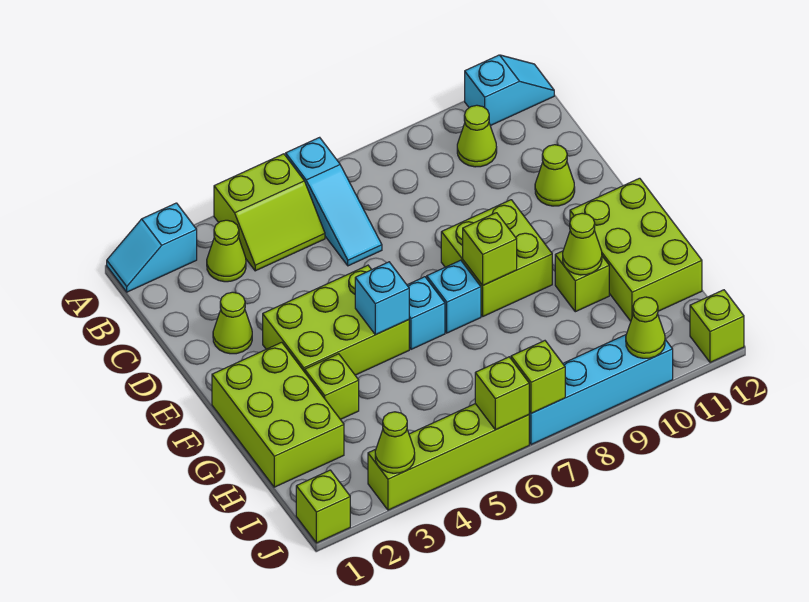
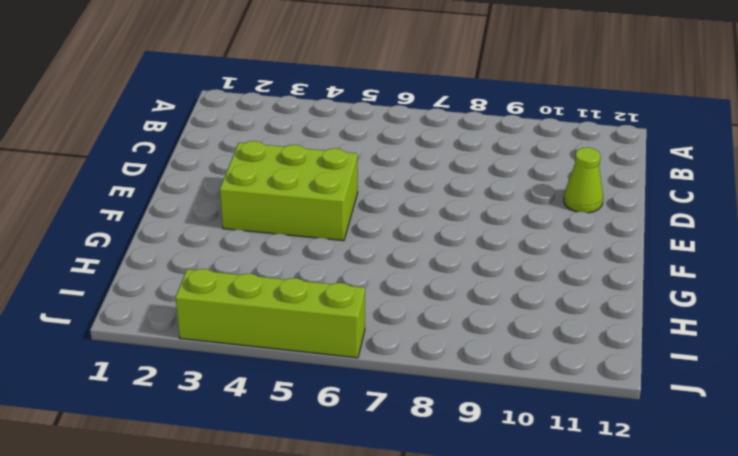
none -> cyan 1x2 slope [107,203,197,292]
none -> lime 2x2 slope [214,154,325,271]
none -> cyan 1x3 slope [286,137,382,266]

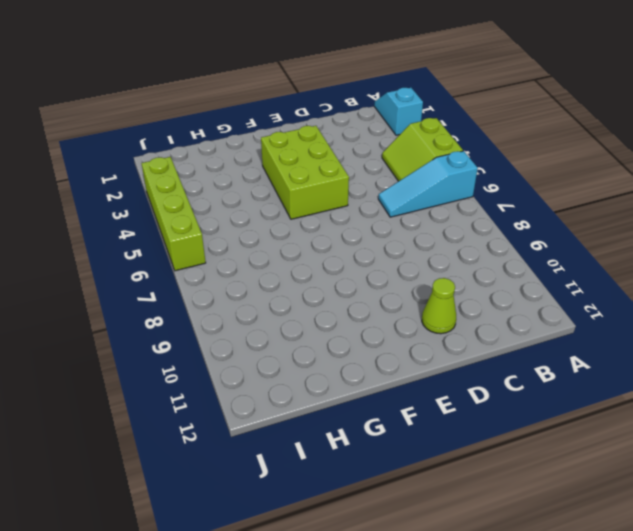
none -> cyan 1x2 slope [465,55,554,126]
none -> lime 1x1 cone [207,220,246,282]
none -> lime 1x1 cone [457,105,497,167]

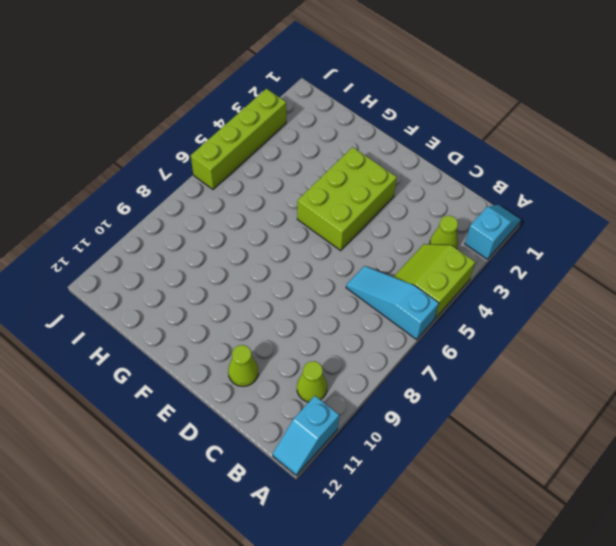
none -> lime 1x1 cone [213,292,252,354]
none -> lime 2x2 brick [441,200,552,316]
none -> lime 2x3 brick [212,342,344,487]

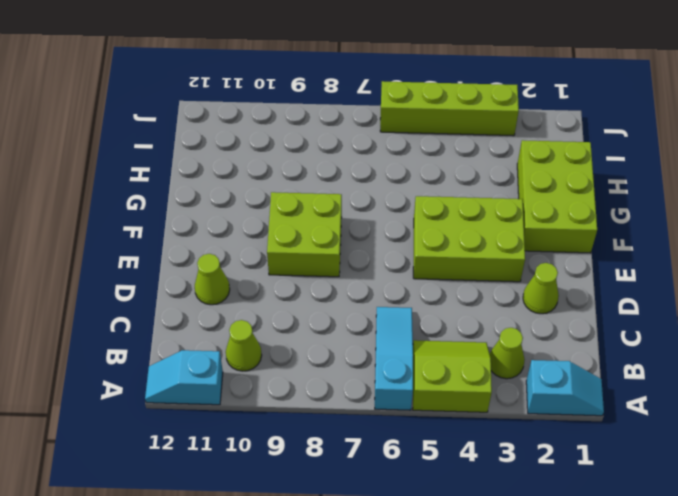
none -> cyan 1x1 brick [407,277,445,349]
none -> cyan 1x1 brick [427,260,481,333]
none -> lime 2x3 brick [570,178,702,321]

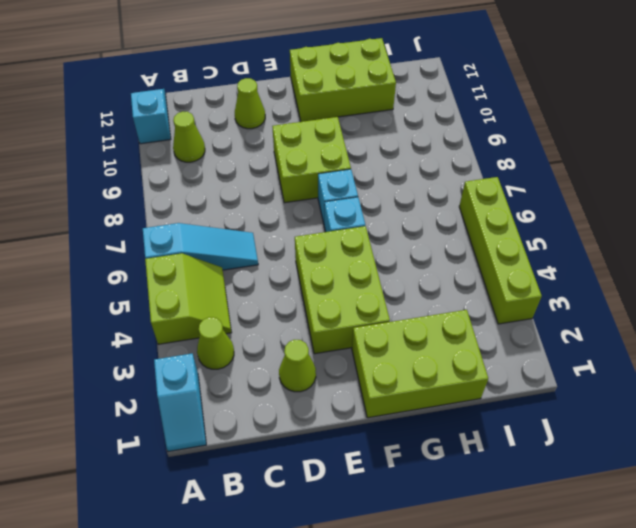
none -> lime 1x1 brick [305,354,359,420]
none -> lime 1x1 brick [555,251,609,312]
none -> lime 1x1 brick [296,470,350,543]

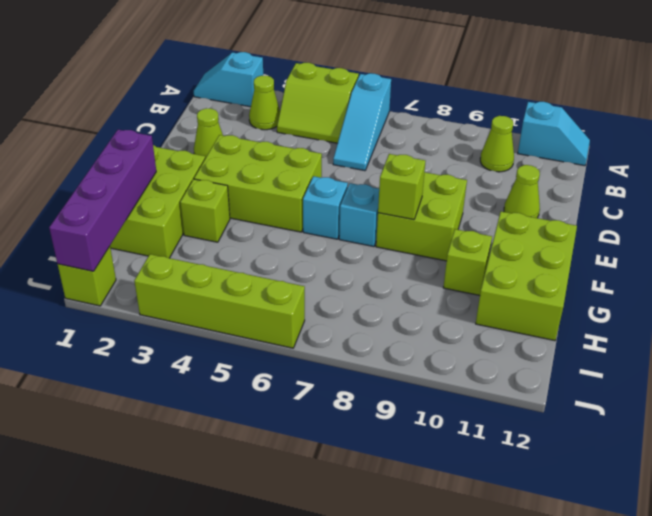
purple 1x4 brick [49,130,156,271] -> none
none -> cyan 1x4 brick [529,335,673,445]
none -> lime 1x1 brick [690,290,744,362]
none -> cyan 1x1 brick [355,262,409,335]

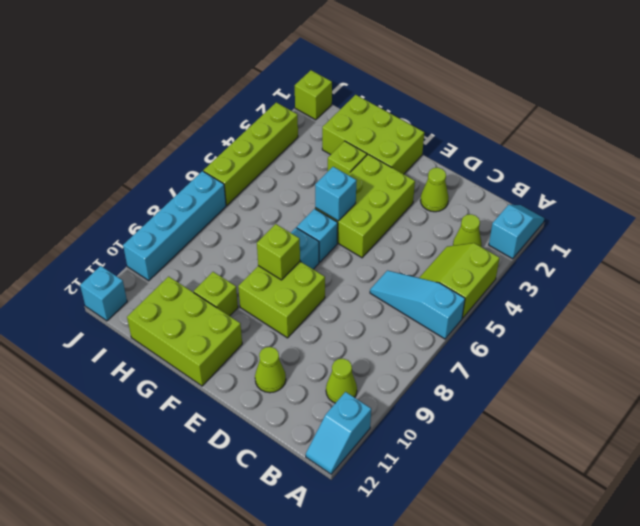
cyan 1x1 brick [80,266,127,321] -> lime 1x1 brick [690,290,744,362]
none -> lime 1x1 cone [563,213,602,275]
none -> lime 1x1 cone [375,412,415,473]
none -> lime 1x1 brick [475,357,529,430]

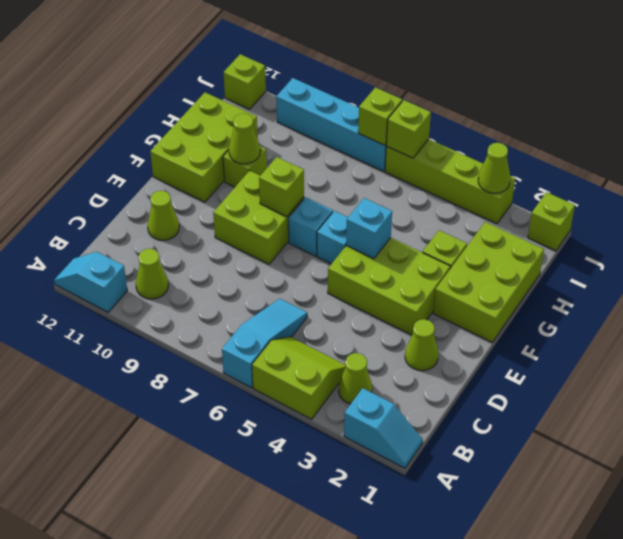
none -> lime 1x1 cone [626,297,665,358]

